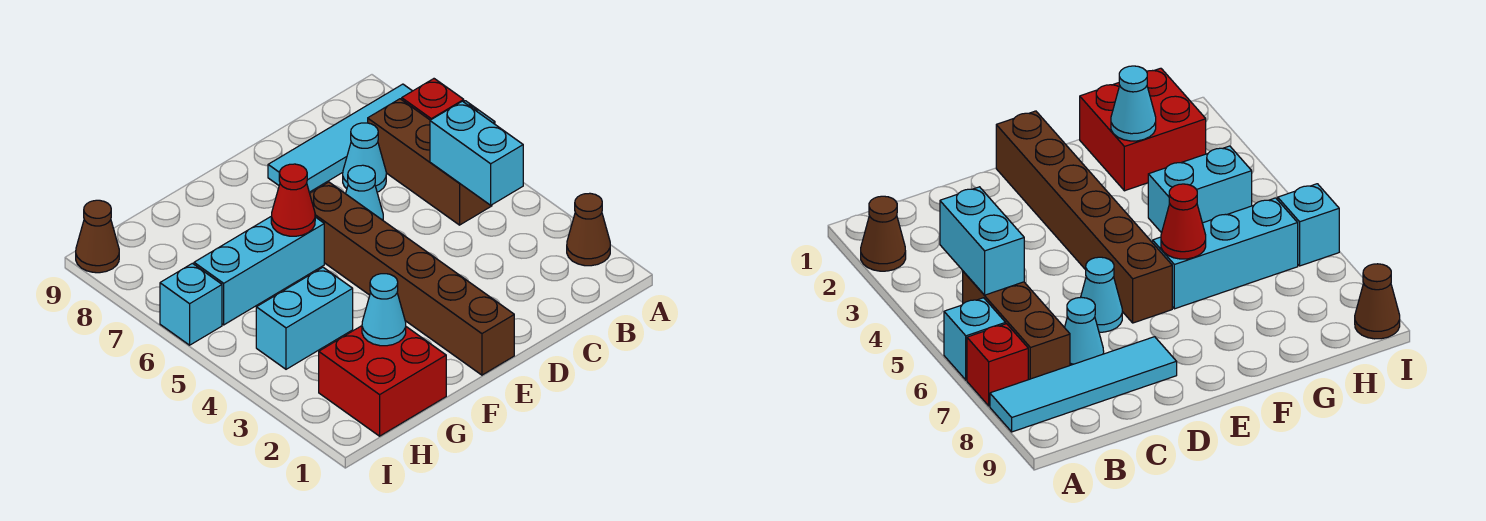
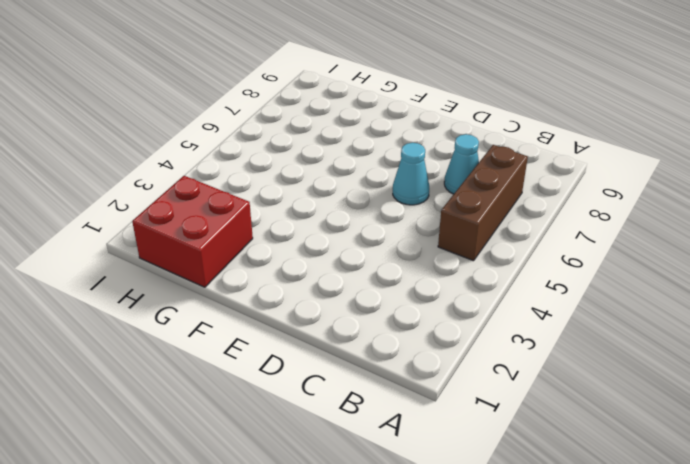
none -> brown 1x1 cone [567,193,610,266]
none -> cyan 1x1 brick [944,298,1006,380]
none -> red 1x1 brick [402,79,464,120]

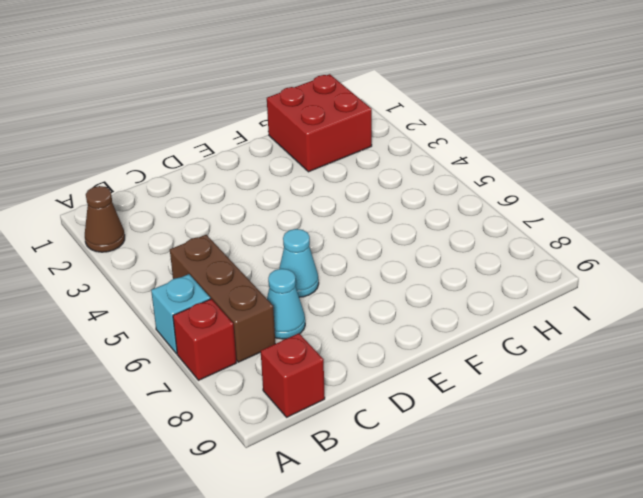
red 1x1 brick [261,333,325,417] -> none
none -> cyan 1x4 tile [268,84,412,192]
none -> brown 1x6 brick [310,182,514,375]
none -> cyan 1x3 brick [194,216,324,325]

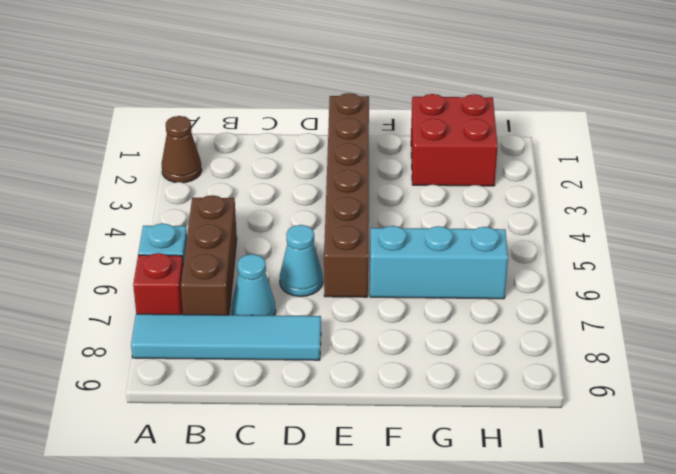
none -> cyan 1x2 brick [256,267,353,369]
none -> cyan 1x1 brick [160,263,222,345]
none -> brown 1x1 cone [76,200,119,273]

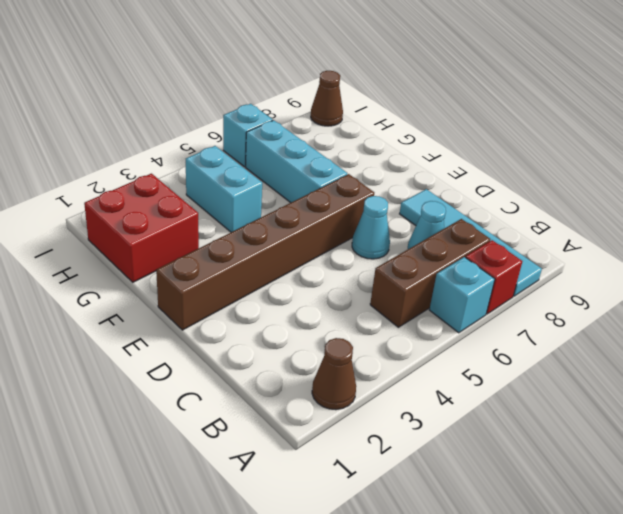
none -> cyan 1x2 brick [430,101,523,205]
none -> red 1x1 cone [271,164,315,236]
none -> cyan 1x1 cone [362,274,406,346]

